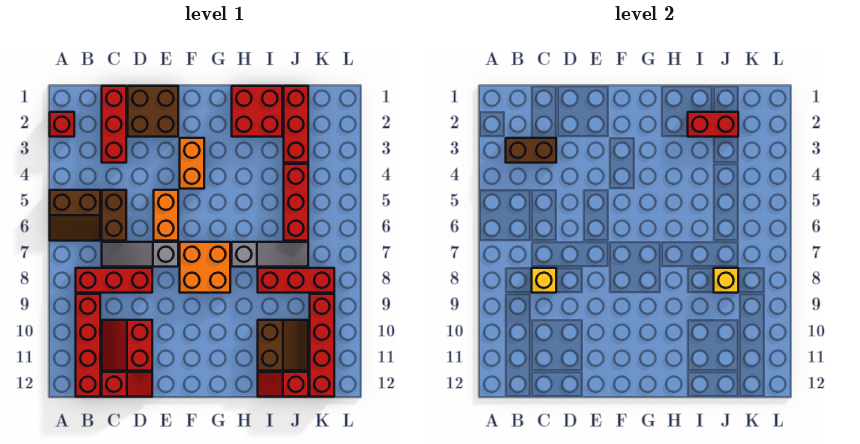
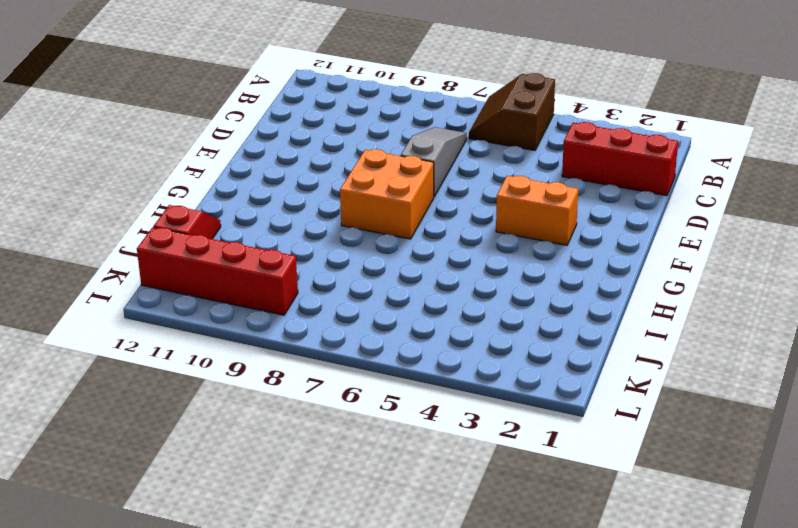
none -> red 1x1 brick [50,112,74,137]
none -> red 1x3 brick [76,268,152,293]
none -> red 1x4 brick [76,294,100,397]

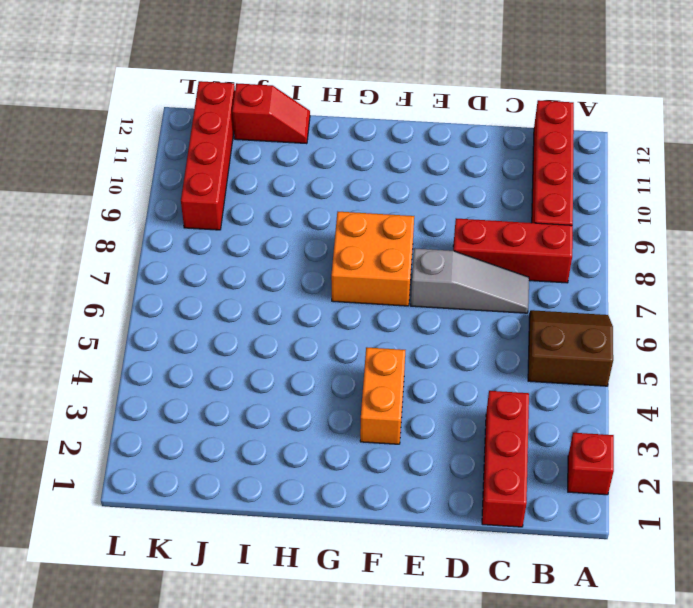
none -> brown 1x2 brick [102,190,126,241]
none -> red 2x2 slope [102,320,152,371]
none -> red 1x2 slope [102,372,152,397]

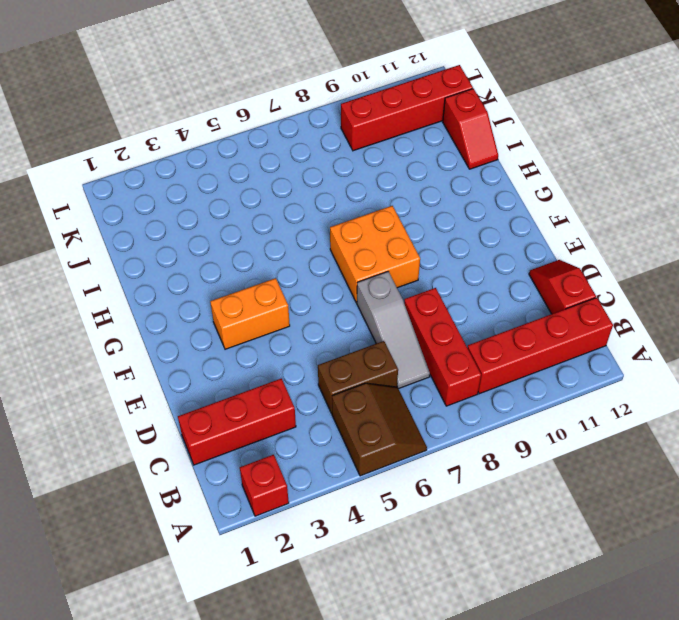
none -> red 2x2 slope [102,320,152,371]
none -> brown 2x2 brick [128,86,178,137]
none -> orange 1x2 brick [154,190,178,241]

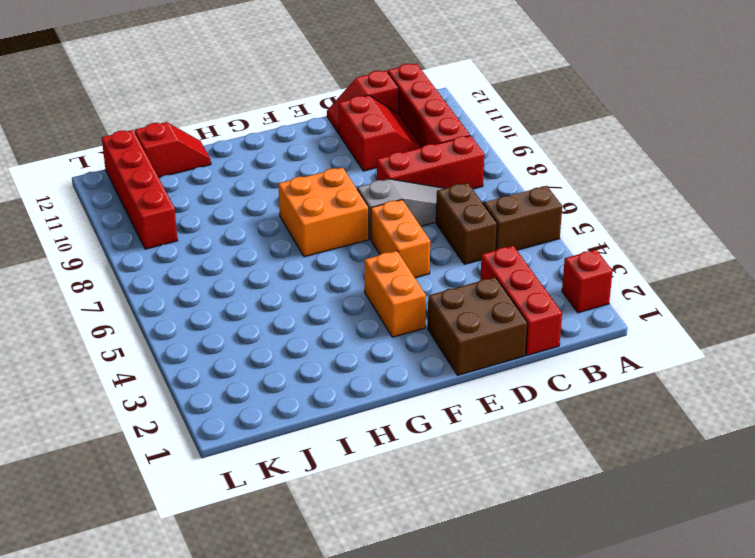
none -> red 2x2 brick [232,86,282,137]
none -> grey 1x3 slope [232,242,308,267]
none -> red 1x3 brick [258,268,334,293]

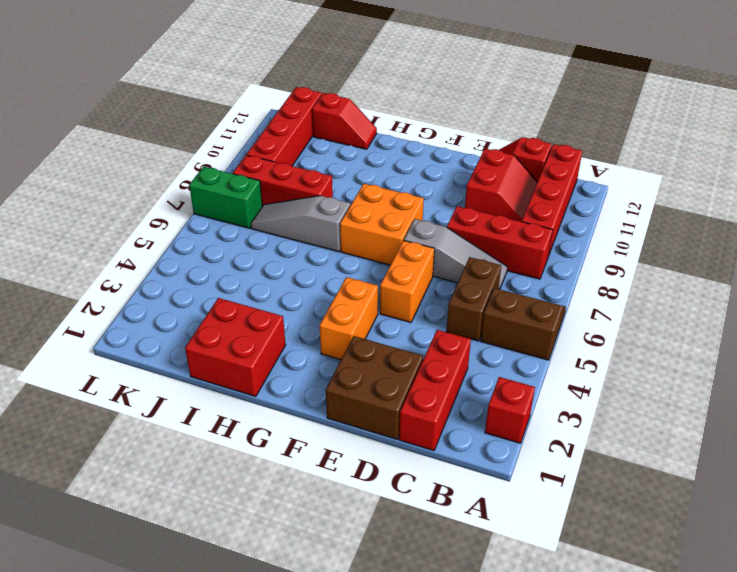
green 1x2 brick [189,167,262,228] -> none
none -> brown 2x2 slope [258,320,308,371]
none -> red 1x3 brick [284,86,308,163]
none -> red 1x3 brick [284,164,308,241]

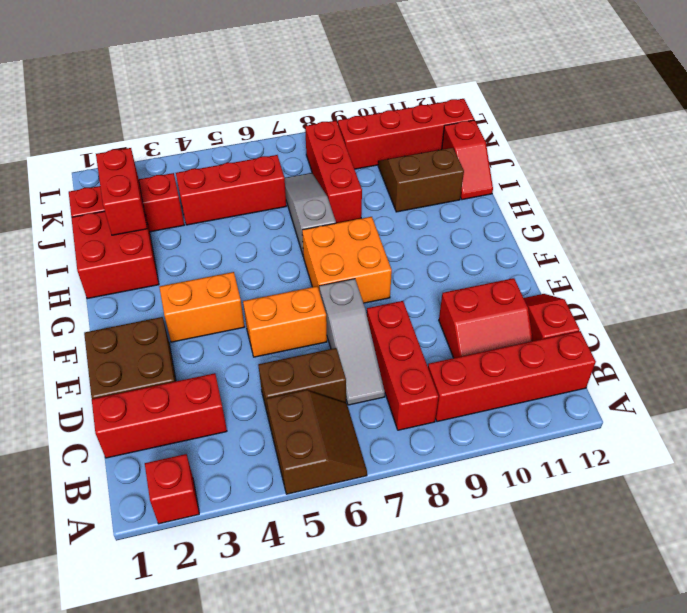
none -> brown 1x2 brick [506,138,556,163]
none -> yellow 1x1 brick [532,268,556,293]
none -> yellow 1x1 brick [714,268,738,293]

